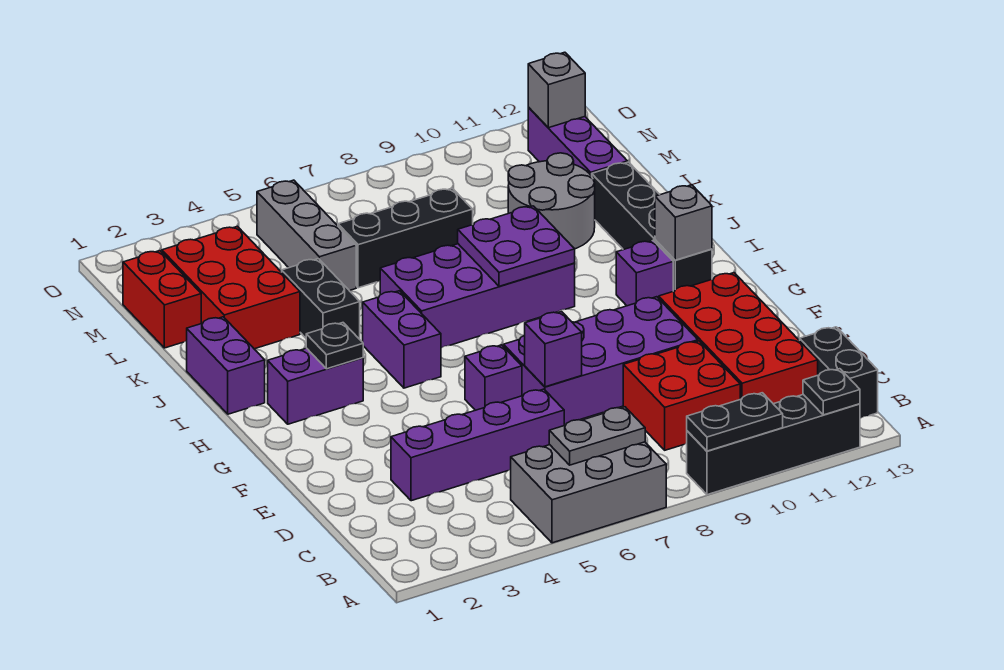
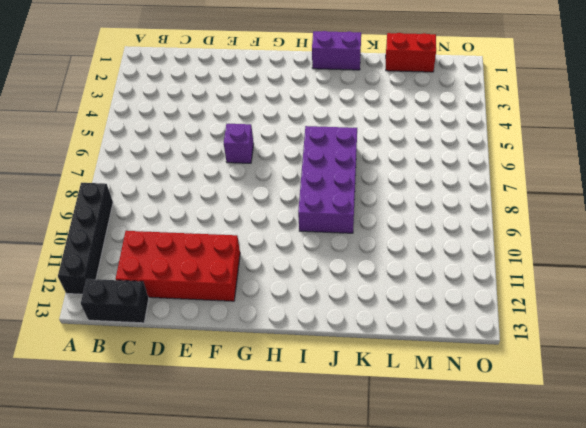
none -> grey 2x3 brick [511,442,666,543]
none -> red 2x2 brick [623,341,740,450]
none -> purple 1x4 brick [391,389,564,501]

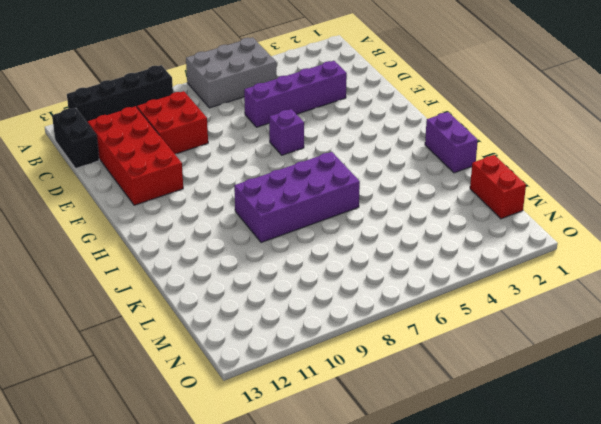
none -> purple 2x4 brick [504,297,698,424]
none -> purple 1x2 brick [268,348,363,424]
none -> purple 1x2 brick [363,291,441,388]

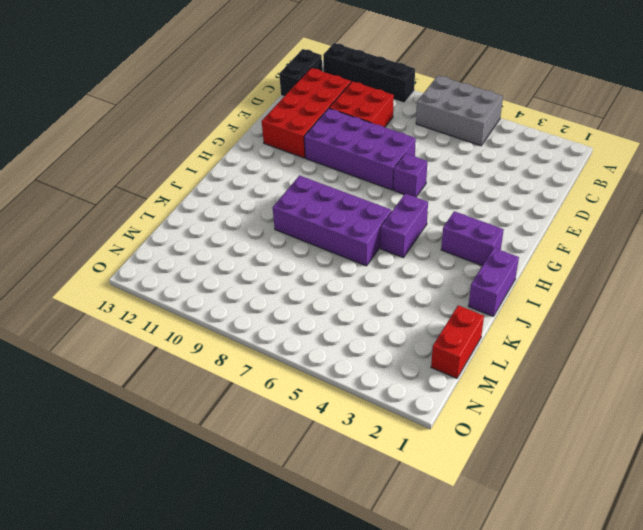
none -> purple 1x4 brick [391,389,564,501]
none -> purple 1x1 brick [616,241,673,306]
none -> black 1x4 brick [592,162,712,291]

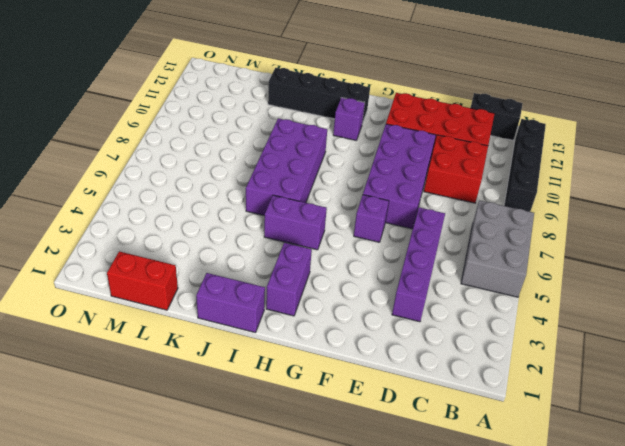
none -> black 1x2 brick [282,259,360,339]
none -> red 2x3 brick [162,226,300,349]
none -> grey 2x2 round brick [508,153,595,249]

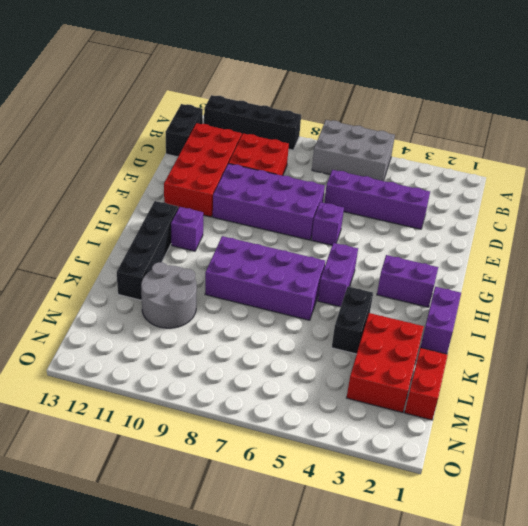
none -> grey 1x3 brick [257,180,356,291]
none -> black 1x3 brick [338,188,473,288]
none -> purple 1x3 brick [528,107,628,176]

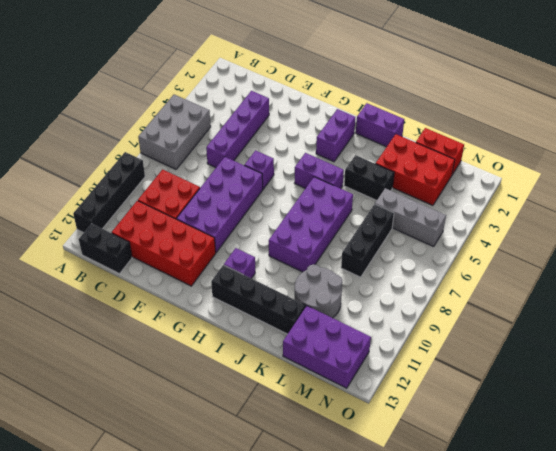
purple 2x3 brick [283,306,371,388] -> purple 1x3 brick [528,107,628,176]
none -> black 1x2 plate [687,393,783,451]
none -> black 1x1 plate [803,369,860,415]
none -> grey 1x2 plate [549,407,645,465]

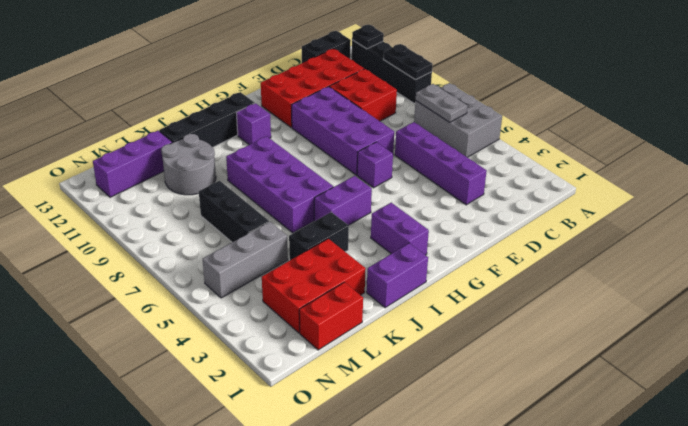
none -> purple 1x1 brick [525,312,582,387]
none -> black 1x1 plate [306,323,363,369]
none -> grey 1x1 brick [655,185,712,260]

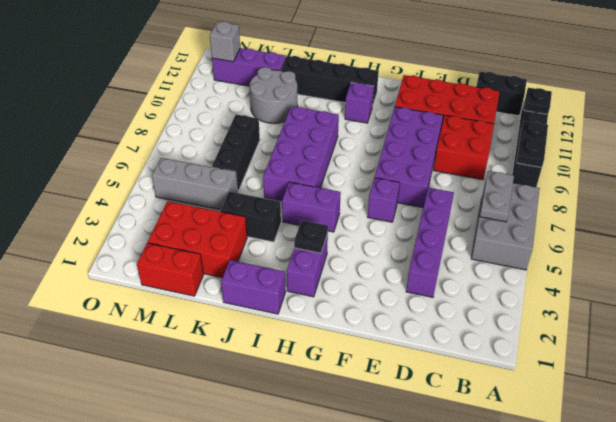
none -> purple 1x1 brick [525,312,582,387]
none -> grey 1x1 brick [655,185,712,260]
none -> purple 2x2 plate [458,206,575,286]

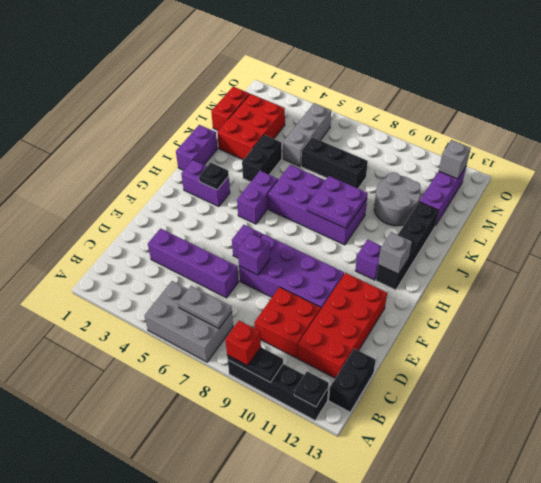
red 1x1 brick [225,321,261,366] -> none

